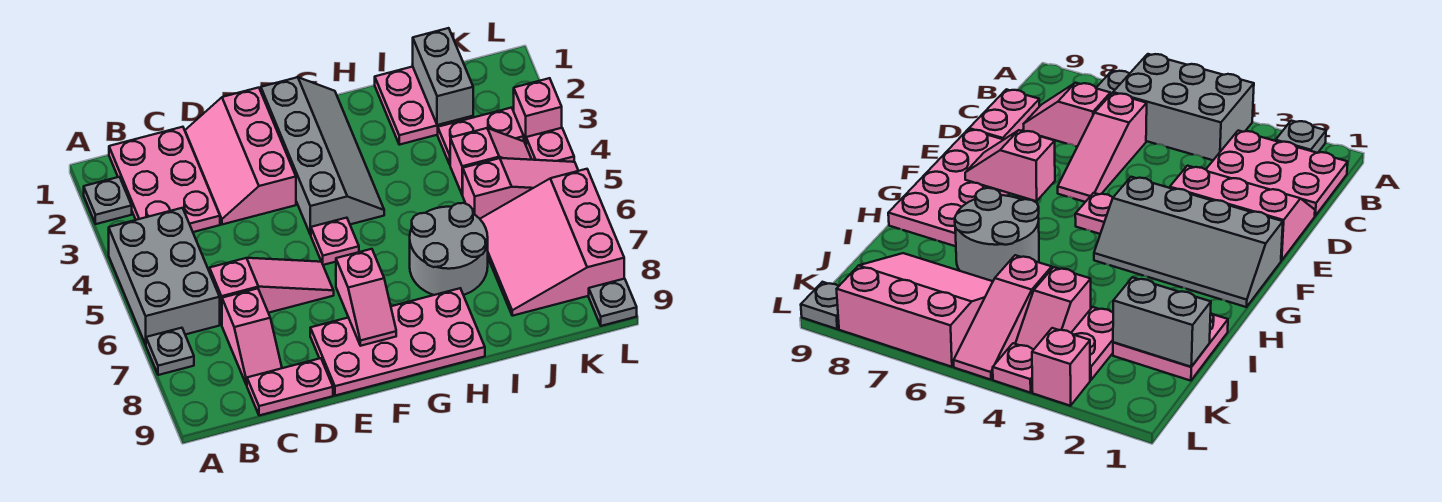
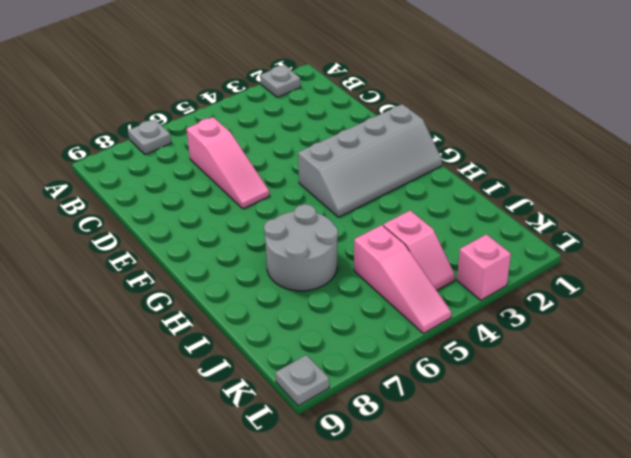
none -> grey 2x3 brick [108,208,220,345]
none -> pink 2x3 plate [109,127,220,232]
none -> pink 1x2 slope [222,288,282,385]

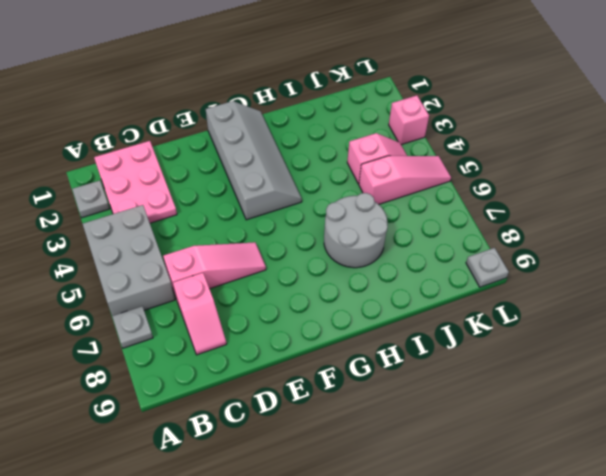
none -> pink 1x2 plate [247,358,333,415]
none -> pink 2x3 slope [185,88,296,225]
none -> pink 2x4 plate [310,288,485,396]

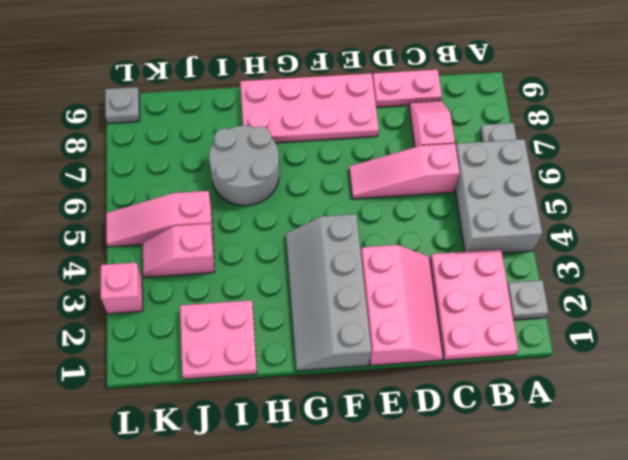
none -> pink 1x1 plate [311,218,359,265]
none -> pink 1x2 plate [438,108,524,164]
none -> pink 3x3 slope [480,169,624,316]

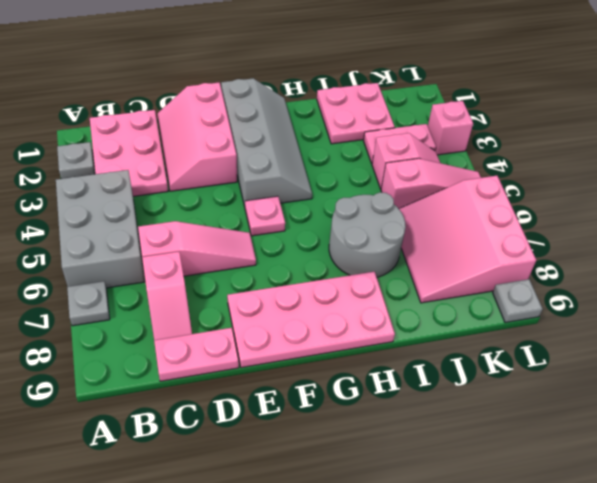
none -> pink 1x1 plate [526,128,574,162]
none -> pink 1x2 slope [336,249,396,346]
none -> grey 1x2 brick [413,28,473,125]

